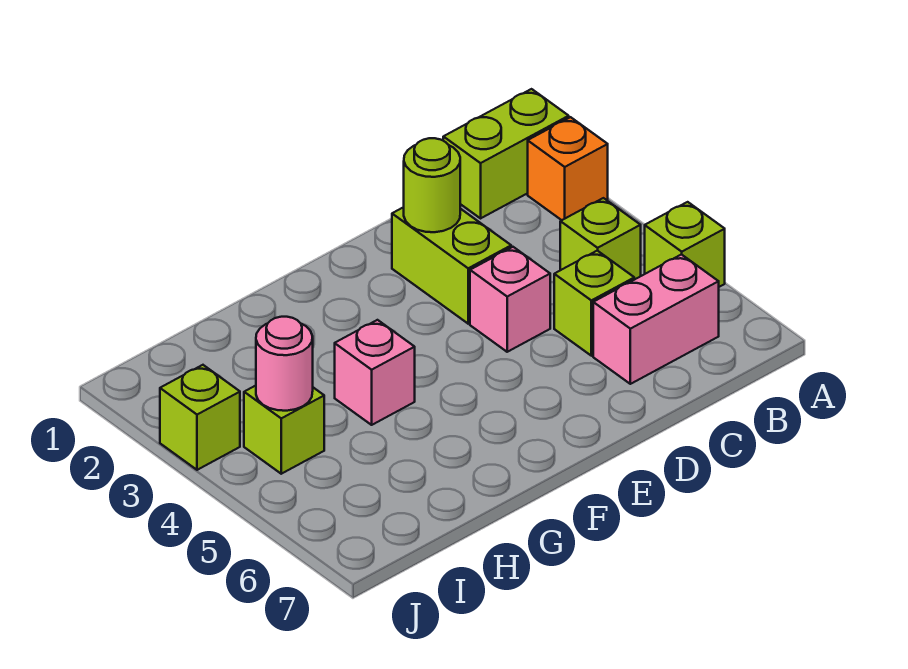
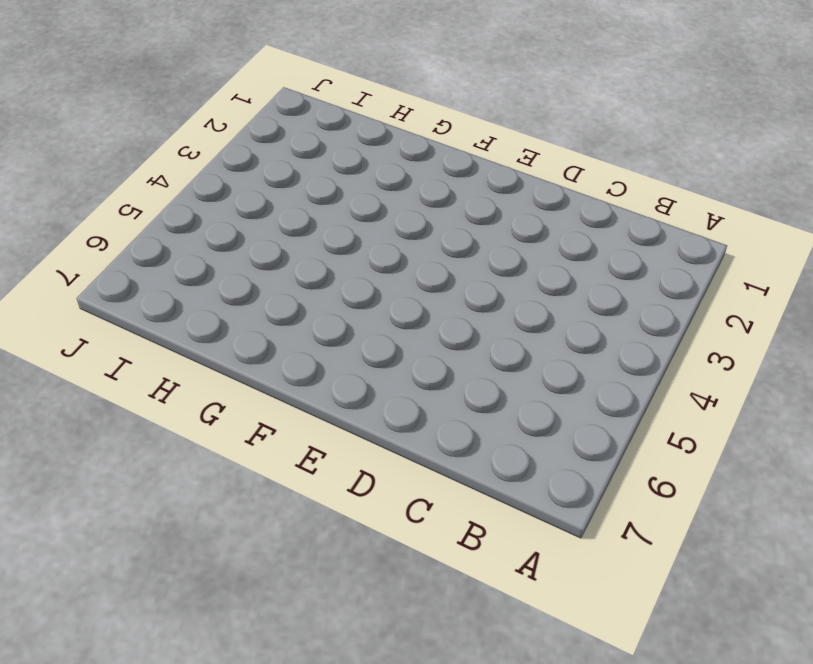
none -> lime 1x2 brick [443,89,569,218]
none -> orange 1x1 brick [528,117,608,220]
none -> lime 1x1 brick [645,202,725,287]

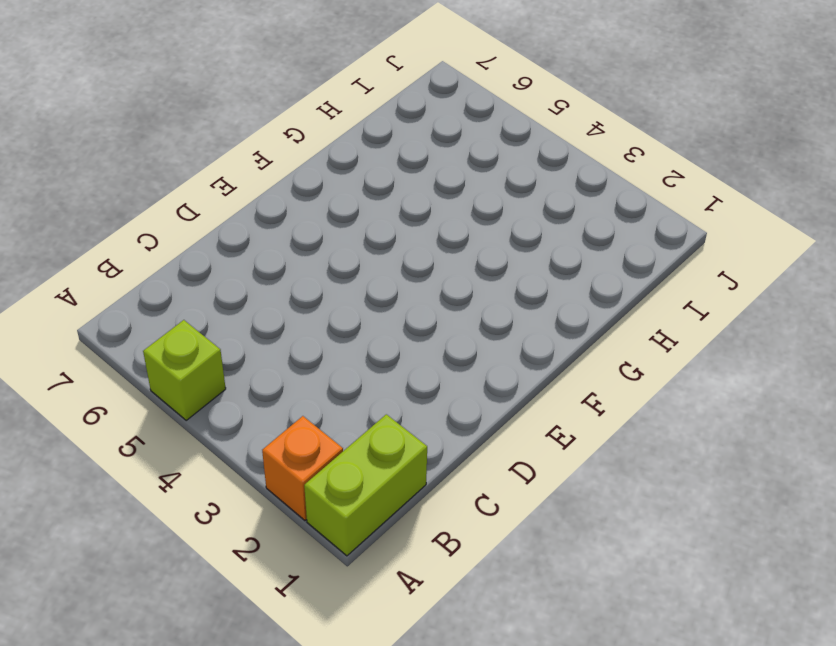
none -> lime 1x1 brick [560,198,641,280]
none -> pink 1x2 brick [593,254,719,384]
none -> lime 1x1 brick [554,251,634,356]

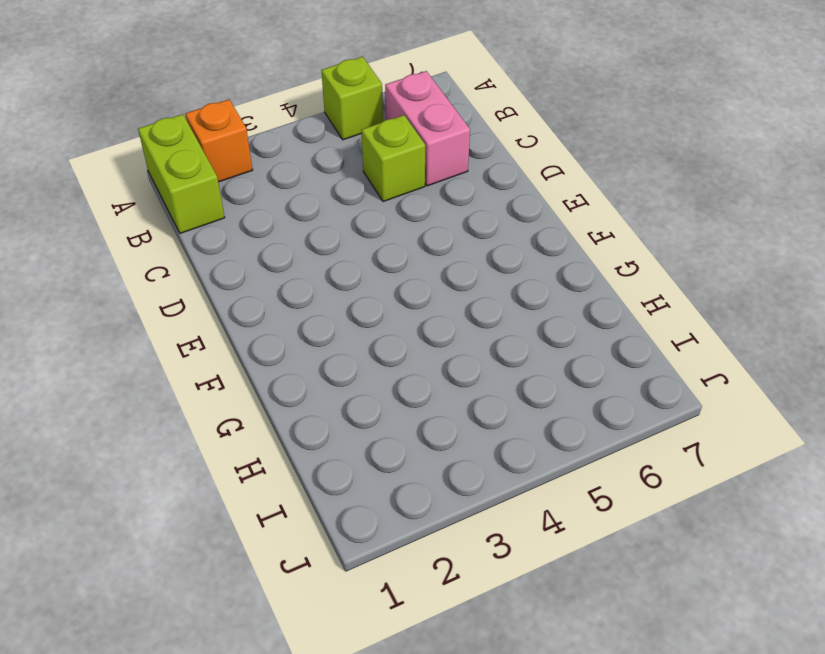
none -> lime 1x1 brick [560,198,641,280]
none -> lime 1x2 brick [392,207,511,324]
none -> pink 1x1 brick [470,247,550,352]

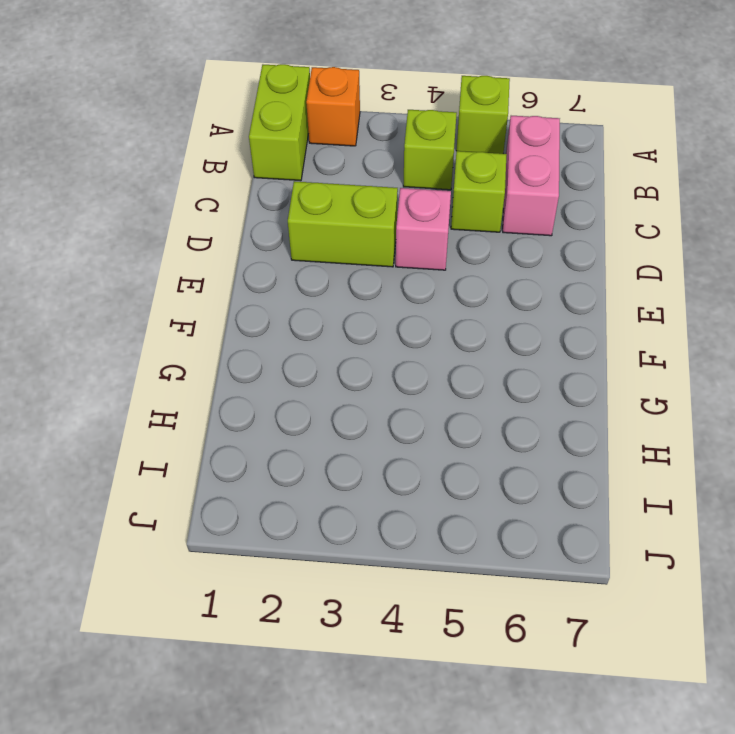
none -> pink 1x1 brick [335,320,415,425]
none -> lime 1x1 brick [244,386,324,474]
none -> lime 1x1 brick [160,365,240,470]

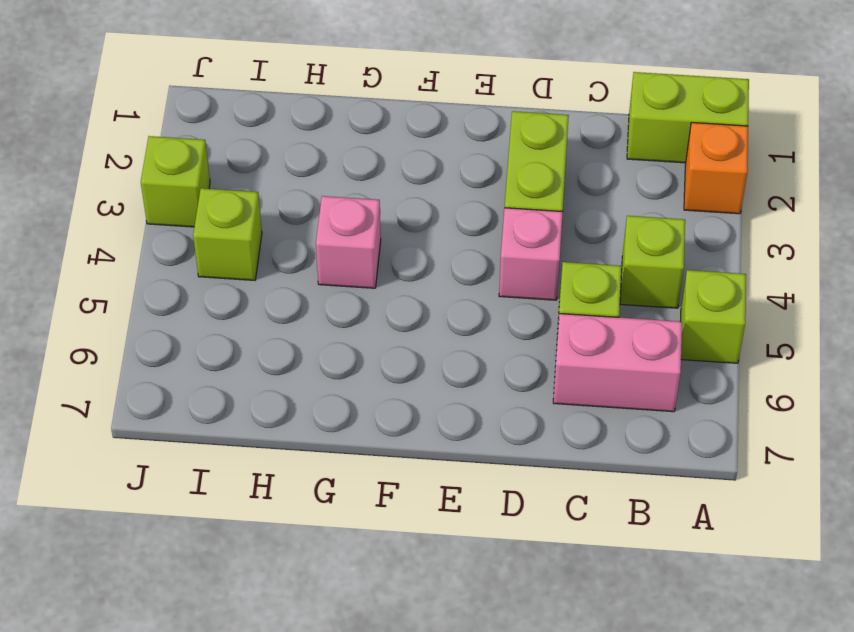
none -> lime 1x1 round brick [404,138,460,232]
none -> pink 1x1 round brick [256,317,313,411]

